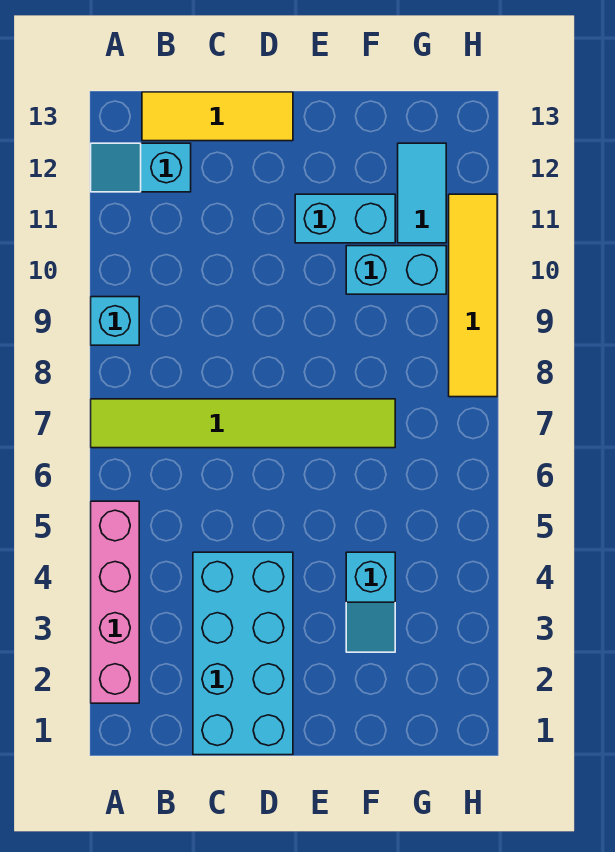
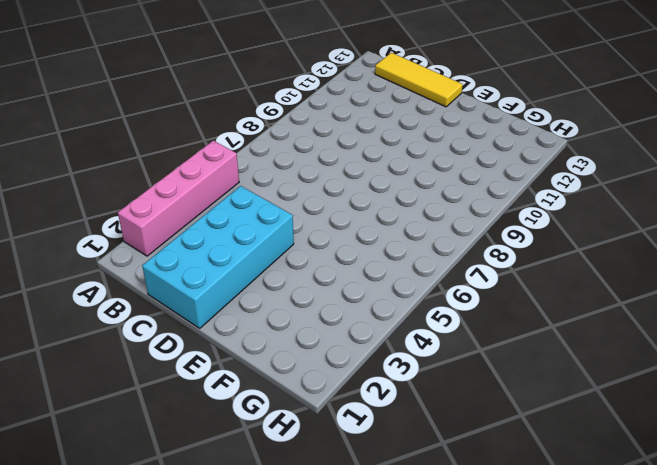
none -> lime 1x6 tile [91,399,395,448]
none -> cyan 1x1 brick [91,297,139,345]

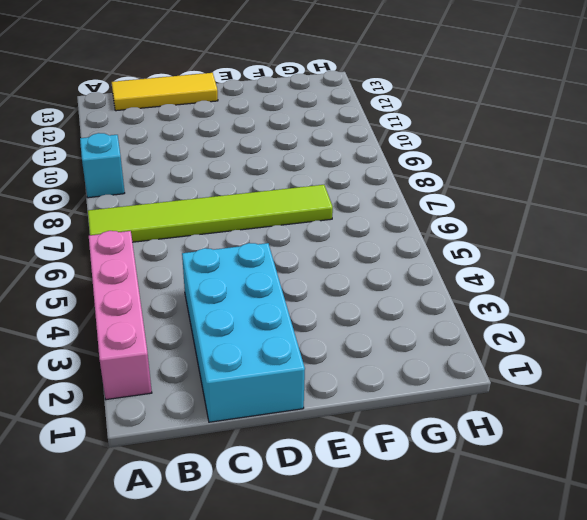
none -> cyan 1x2 slope [91,143,191,192]
none -> cyan 1x2 brick [295,194,395,243]

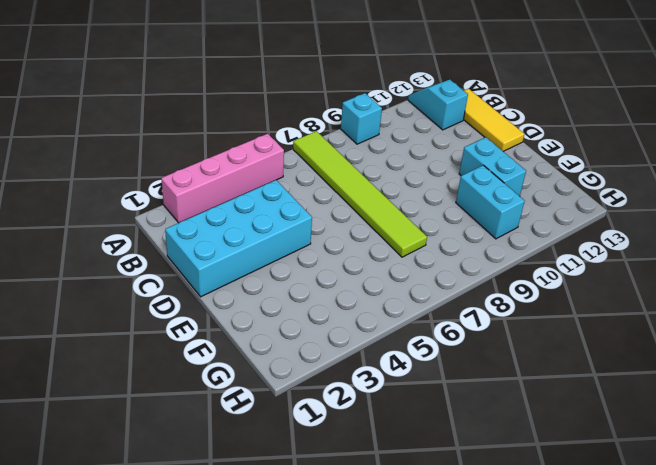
none -> cyan 1x2 slope [346,552,395,652]
none -> cyan 1x2 tile [398,143,446,243]

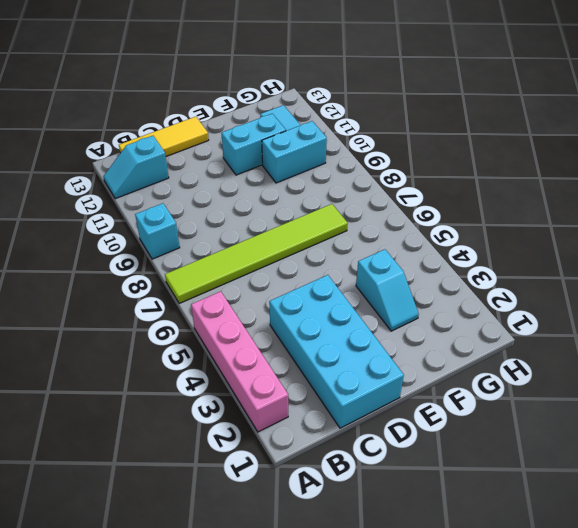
none -> yellow 1x4 tile [449,194,497,397]

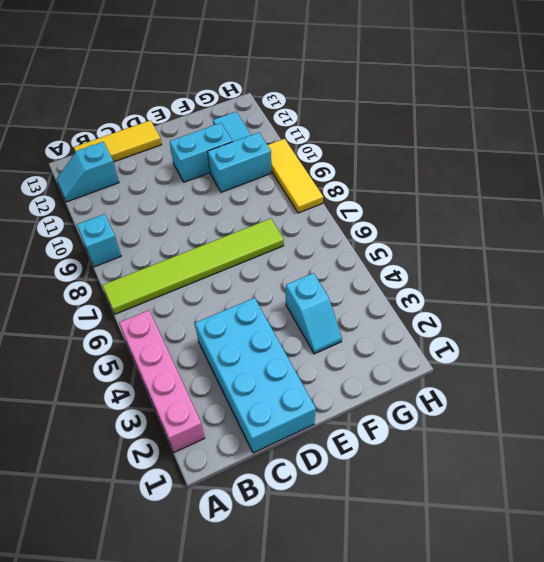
yellow 1x3 tile [268,139,323,213] -> yellow 1x4 tile [449,194,497,397]

